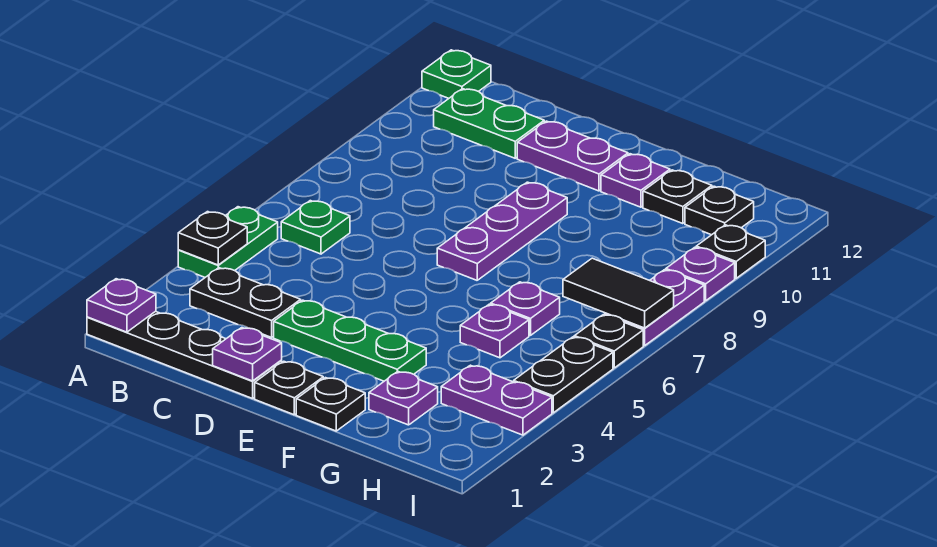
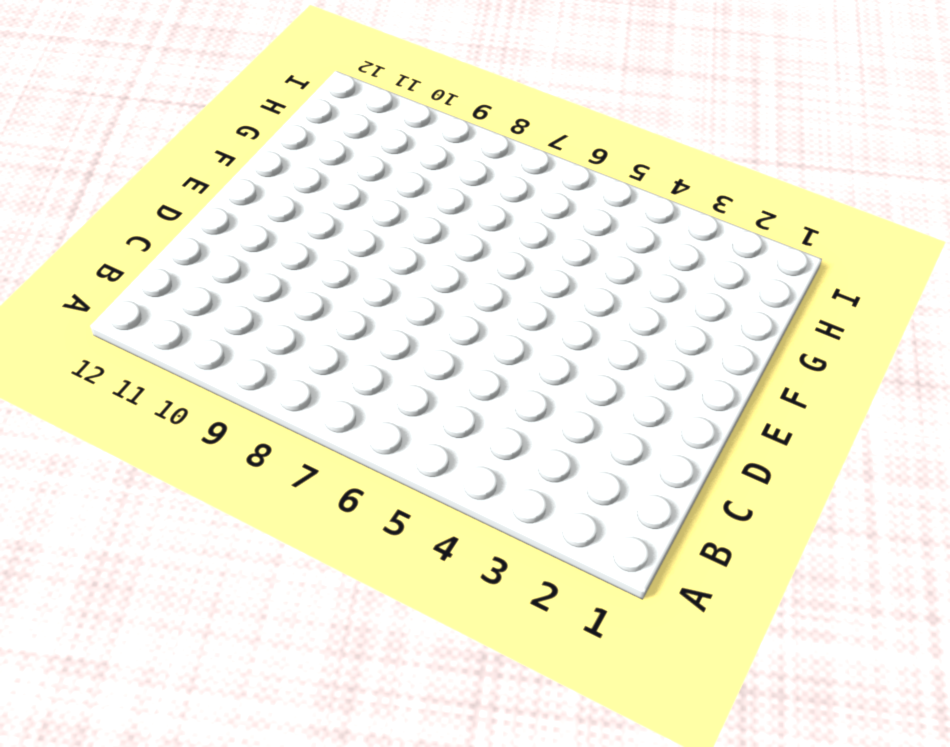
none -> black 1x4 plate [87,311,282,399]
none -> green 1x2 plate [178,207,278,277]
none -> green 1x1 plate [422,50,491,99]

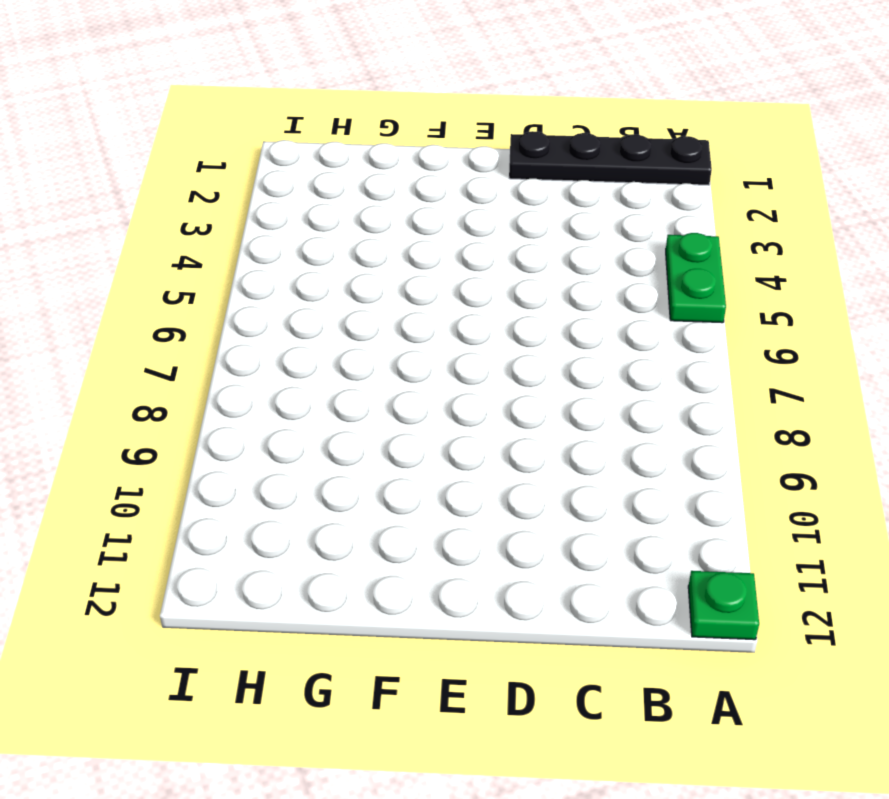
none -> black 1x2 plate [190,268,301,337]
none -> green 1x1 plate [281,201,350,254]
none -> green 1x2 plate [434,89,544,158]

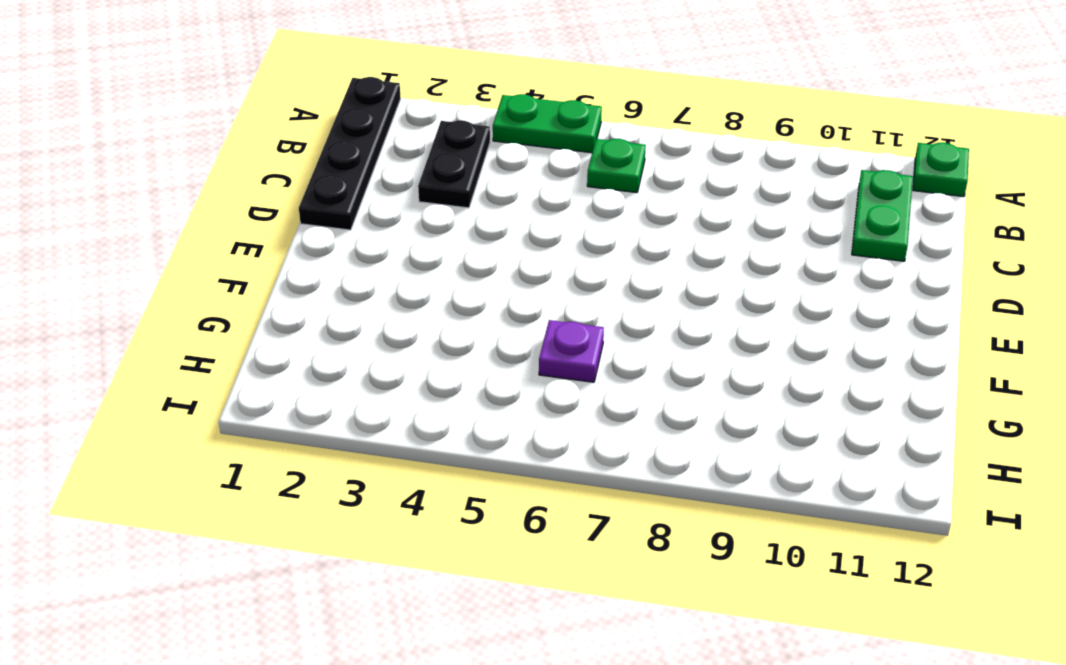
none -> green 1x3 plate [274,300,426,381]
none -> purple 1x2 plate [517,121,628,191]
none -> black 1x1 plate [255,361,323,415]

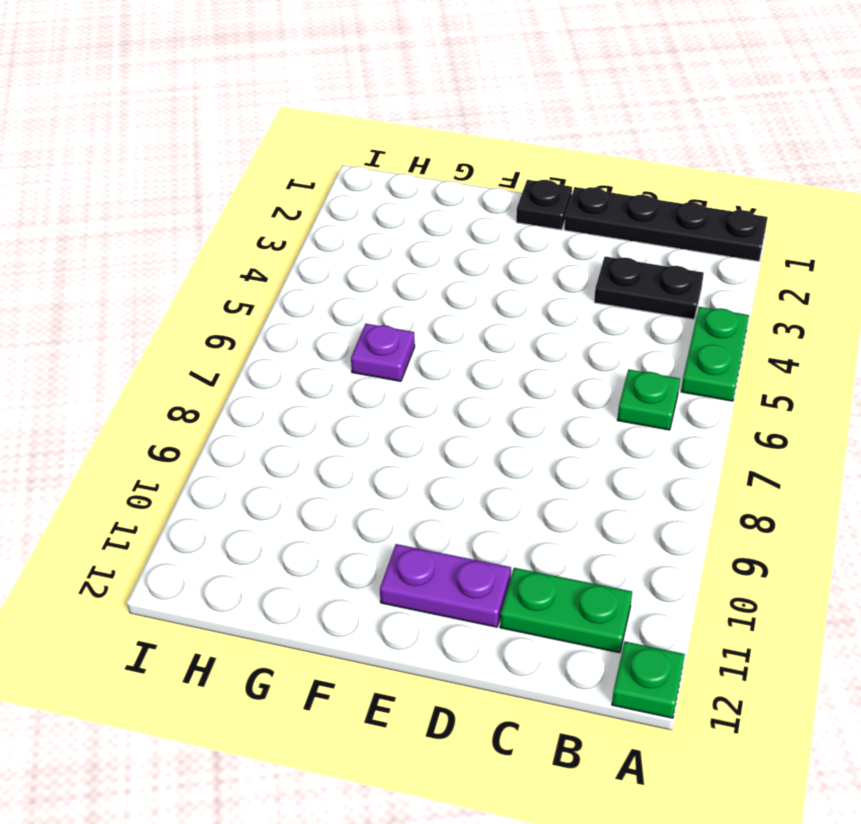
none -> green 1x3 plate [274,300,426,381]
none -> purple 1x3 plate [437,182,567,280]
none -> black 1x1 plate [296,378,365,431]

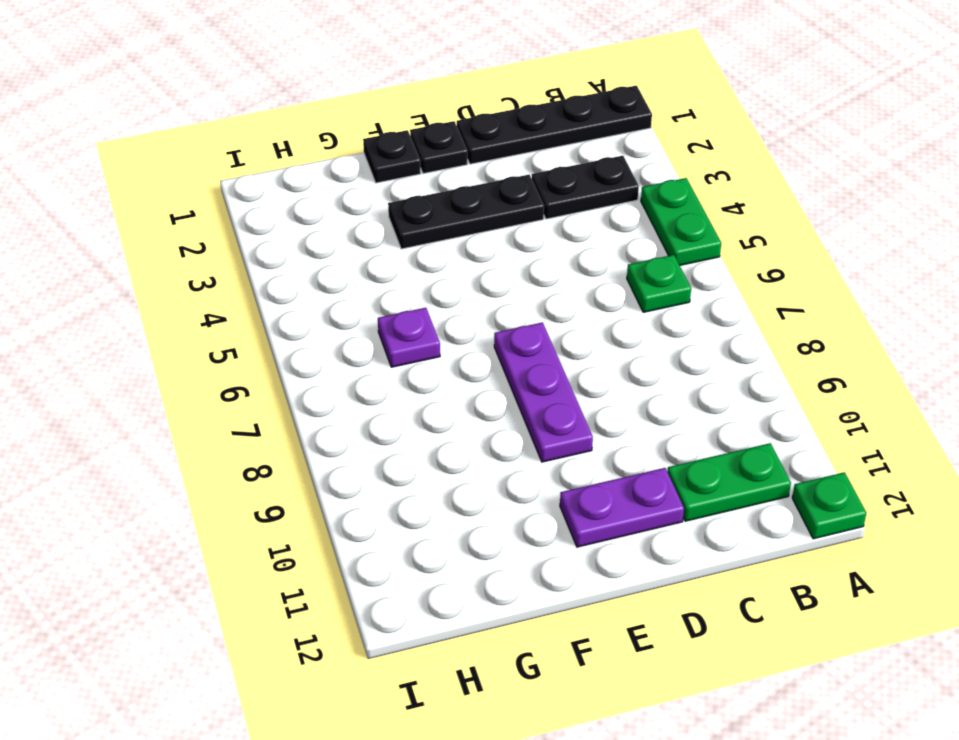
black 1x3 plate [388,175,544,249] -> green 1x3 plate [274,300,426,381]
none -> purple 1x1 plate [601,154,670,207]
none -> purple 1x1 plate [369,372,438,425]
none -> purple 1x1 plate [460,304,529,358]

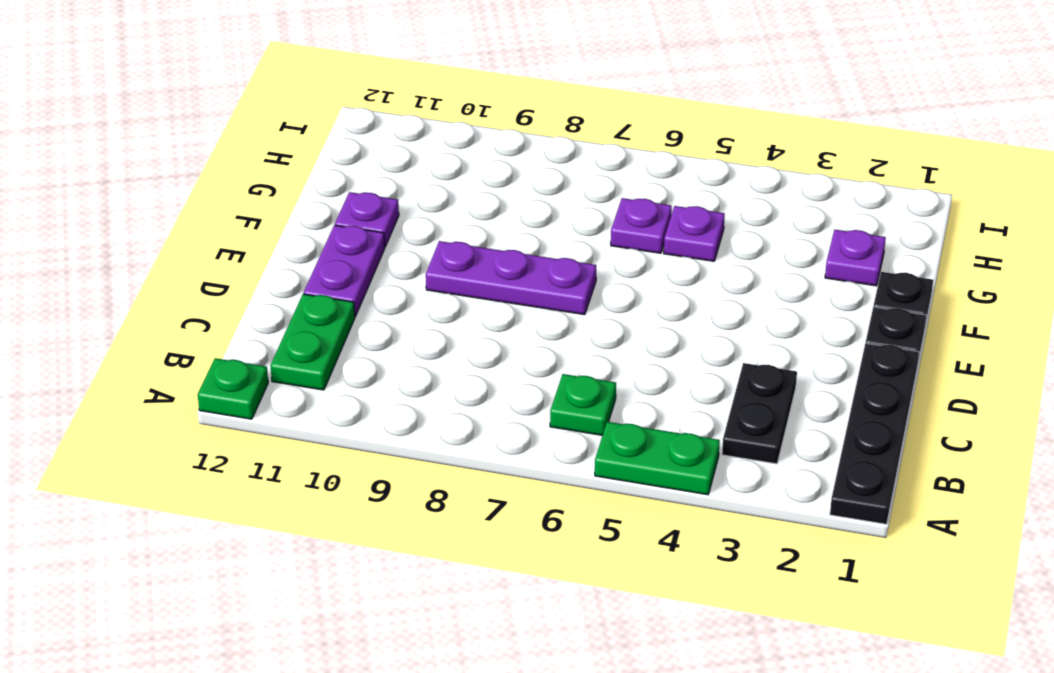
none -> green 1x3 plate [274,300,426,381]
none -> black 1x1 plate [643,170,712,224]
none -> purple 1x2 plate [441,365,552,435]

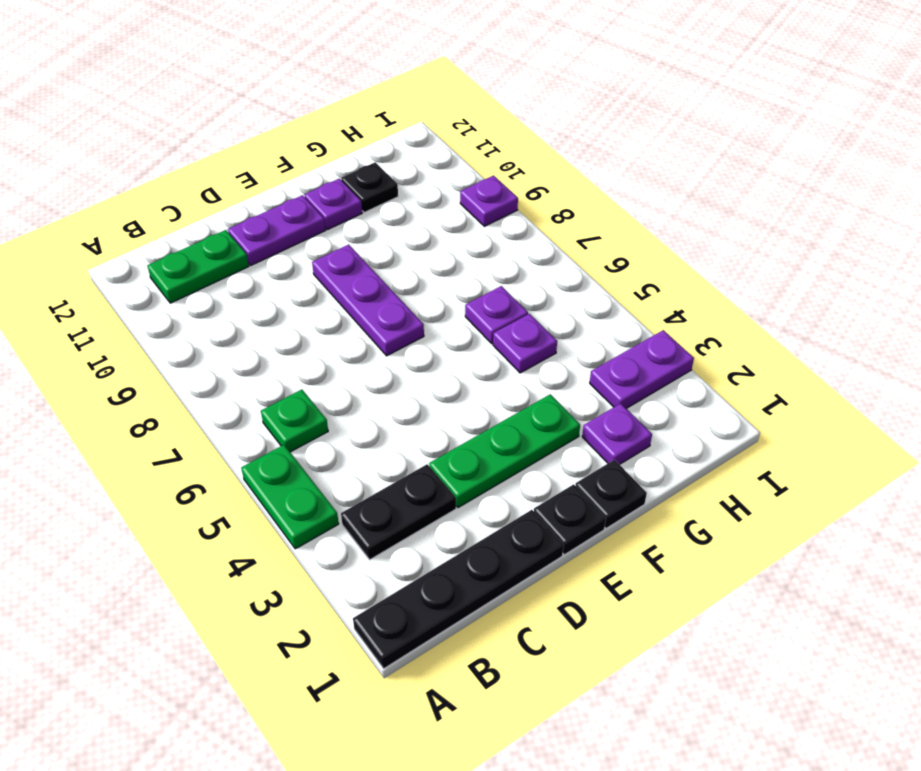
none -> green 1x1 plate [422,50,491,99]
none -> black 1x1 plate [685,186,754,235]
none -> black 1x2 plate [514,337,613,413]

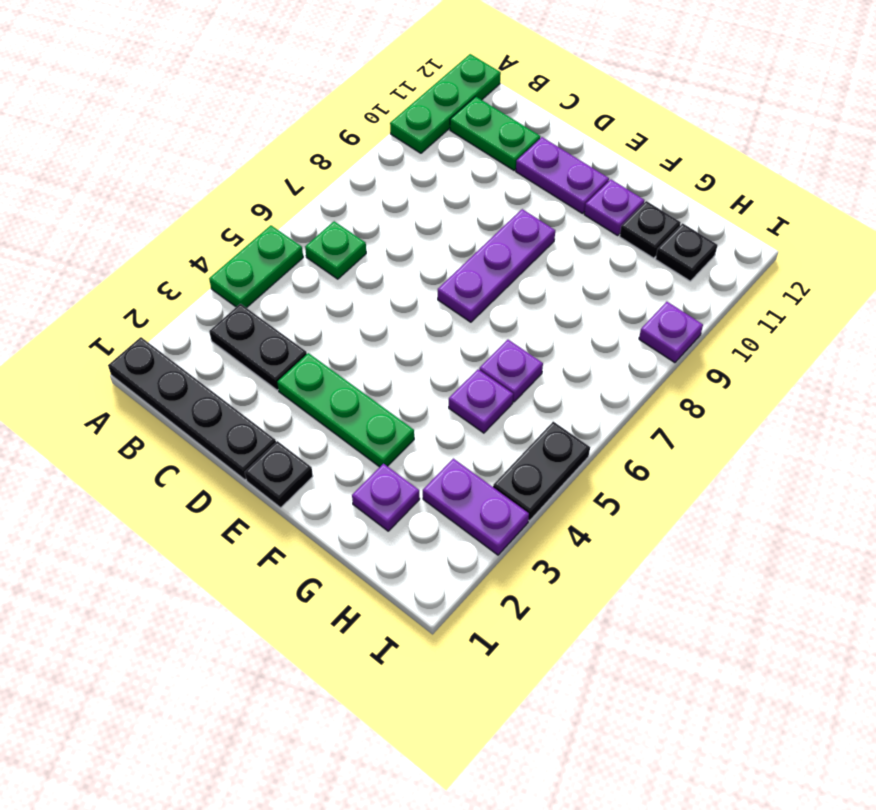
green 1x3 plate [390,54,501,153] -> green 1x1 plate [422,50,491,99]
none -> black 1x1 plate [296,378,365,431]
none -> black 1x1 plate [574,315,643,368]
none -> purple 1x2 plate [605,270,704,346]

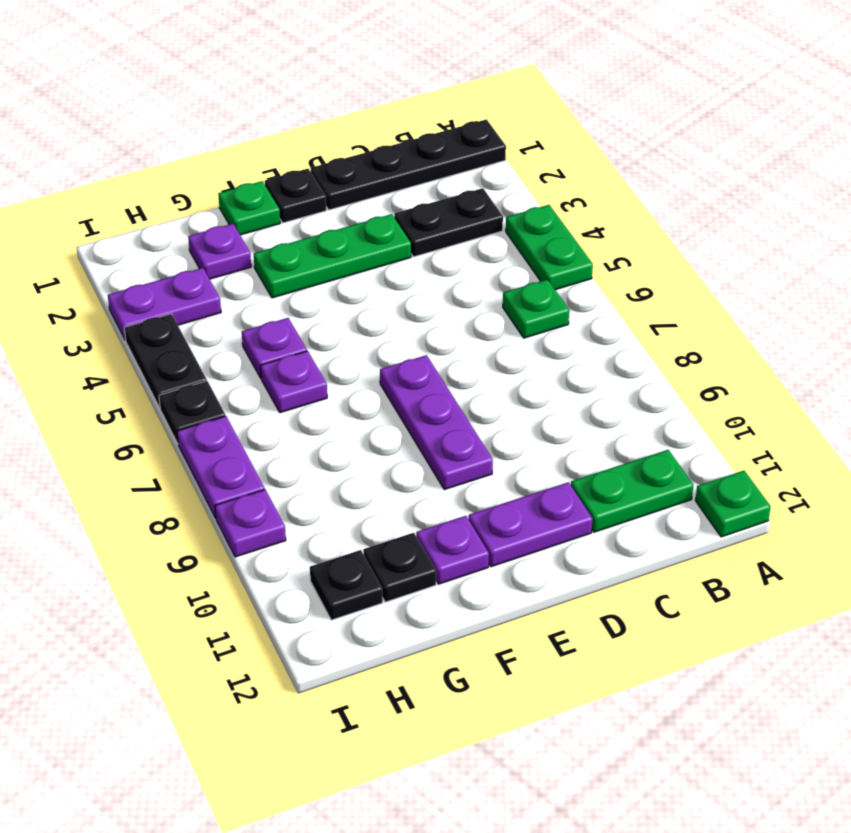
green 1x1 plate [218,181,280,235] -> black 1x1 plate [296,378,365,431]
none -> black 1x1 plate [696,225,765,278]
none -> purple 1x1 plate [87,279,156,332]
none -> black 1x1 plate [178,212,247,265]

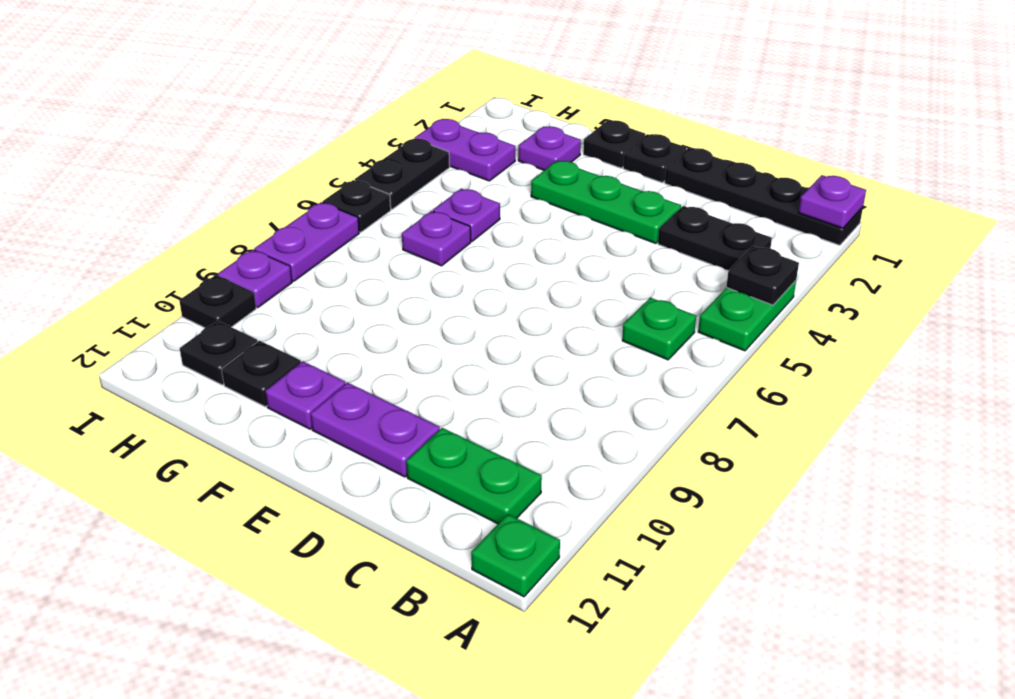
none -> purple 1x3 plate [437,182,567,280]
none -> purple 1x1 plate [213,328,282,381]
none -> black 1x2 tile [563,258,674,328]

